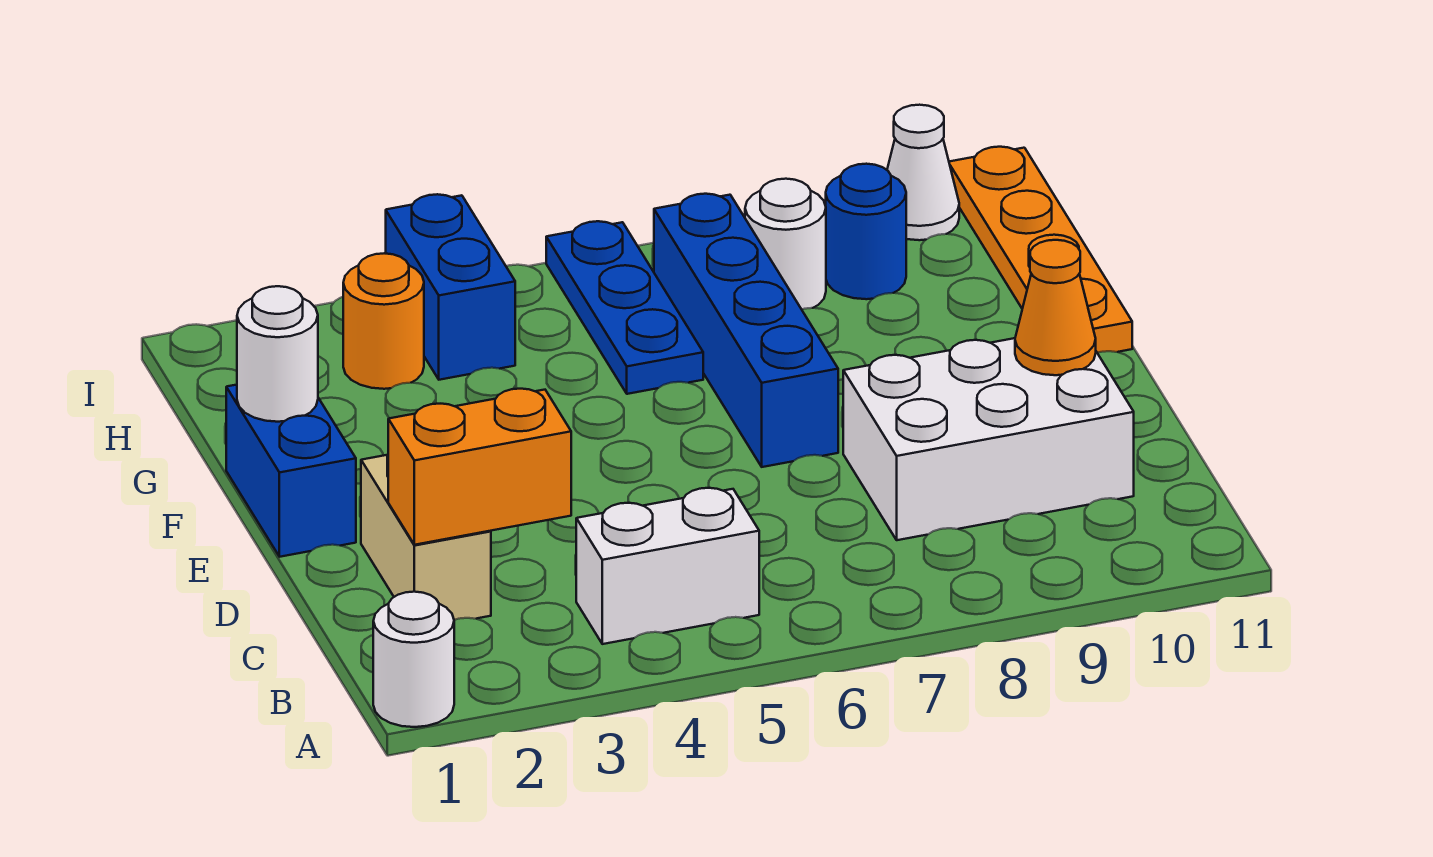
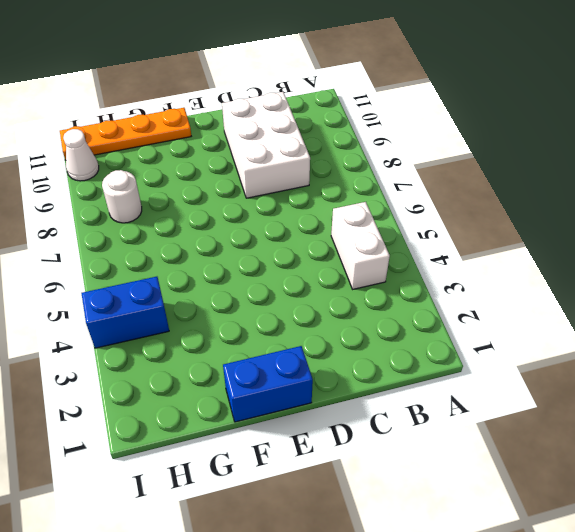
none -> white 1x1 round brick [373,592,454,727]
none -> tan 1x2 brick [361,455,491,620]
none -> blue 1x4 brick [654,194,838,467]

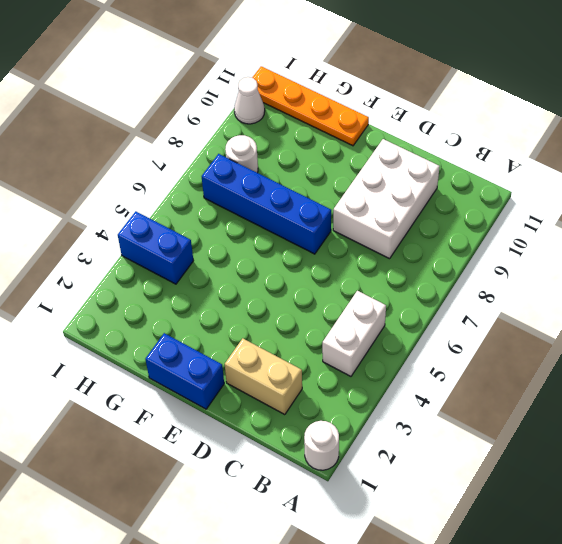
none -> blue 1x3 plate [546,221,703,394]
none -> orange 1x1 round brick [343,253,424,389]
none -> blue 1x1 round brick [826,164,906,299]

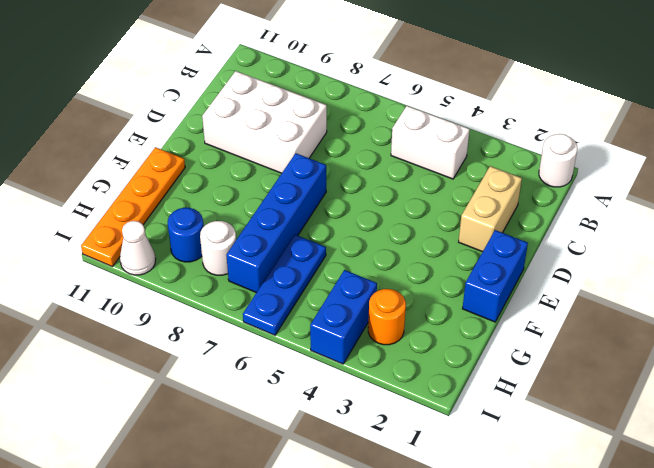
none -> orange 1x2 brick [388,389,571,545]
none -> orange 1x1 cone [1015,240,1096,375]
none -> white 1x1 round brick [237,286,318,422]

